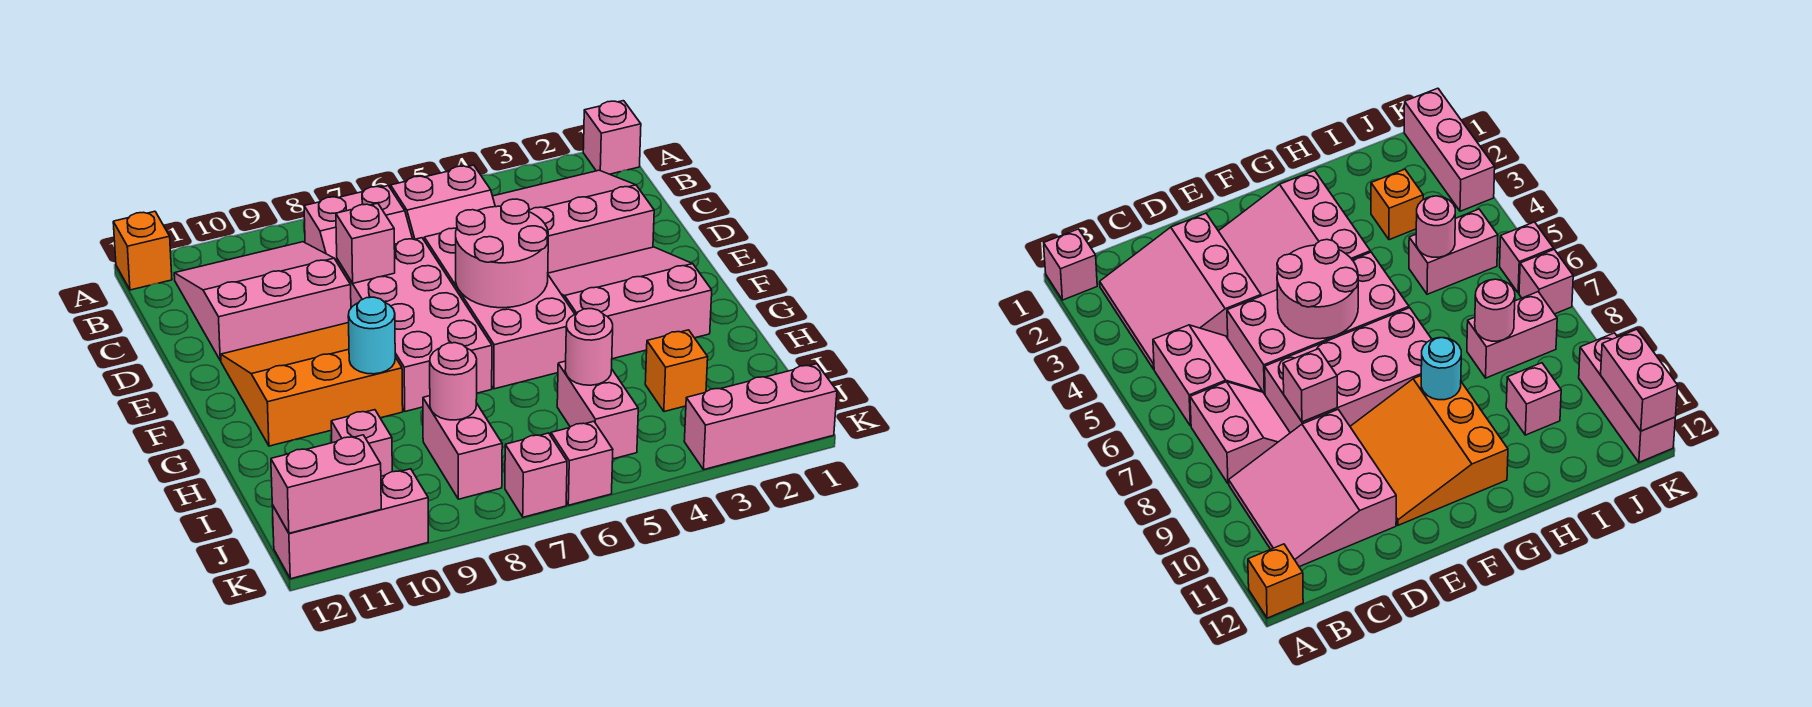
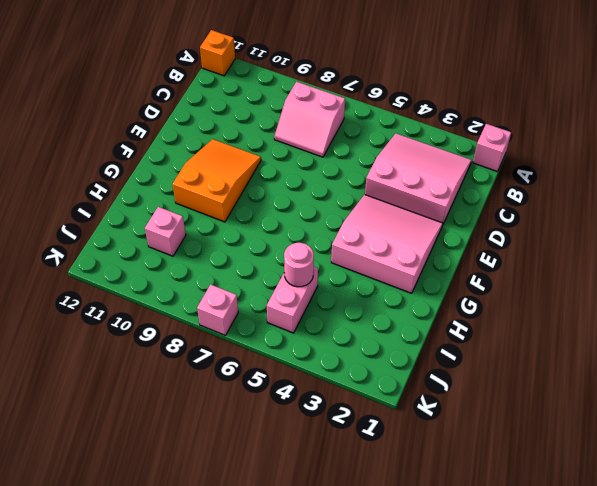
orange 2x3 slope [173,139,261,222] -> orange 3x3 slope [221,323,403,446]
none -> pink 2x2 slope [391,165,495,240]
none -> pink 3x3 slope [174,242,351,361]
none -> pink 2x4 brick [424,228,574,389]

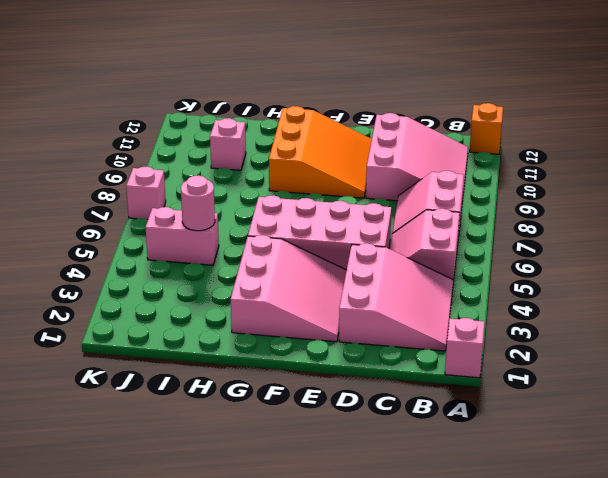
none -> pink 2x4 brick [337,238,492,411]
none -> orange 1x1 brick [645,330,708,412]
none -> pink 1x2 brick [423,396,502,499]

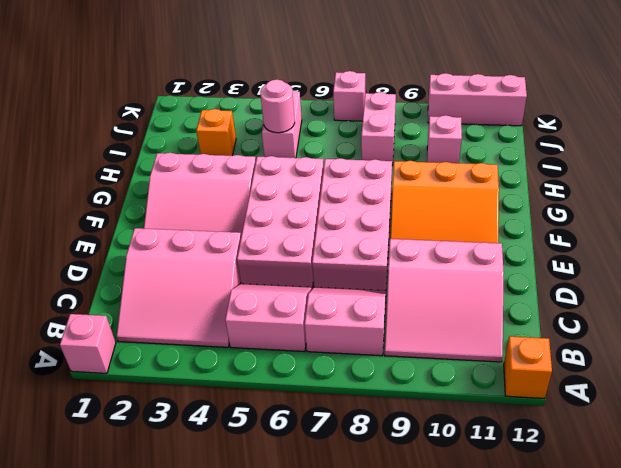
none -> pink 1x3 brick [684,364,837,470]
none -> pink 1x1 brick [551,421,613,505]
none -> pink 1x1 brick [336,203,395,283]

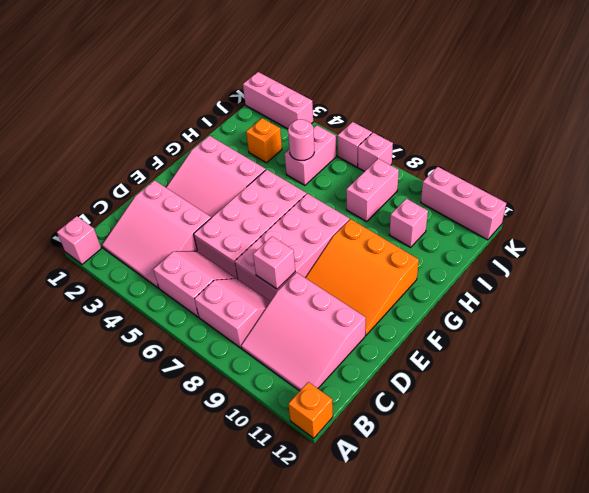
none -> pink 2x2 round brick [456,199,548,308]
none -> cyan 1x1 round brick [348,297,395,374]
none -> pink 1x1 round brick [430,343,477,420]

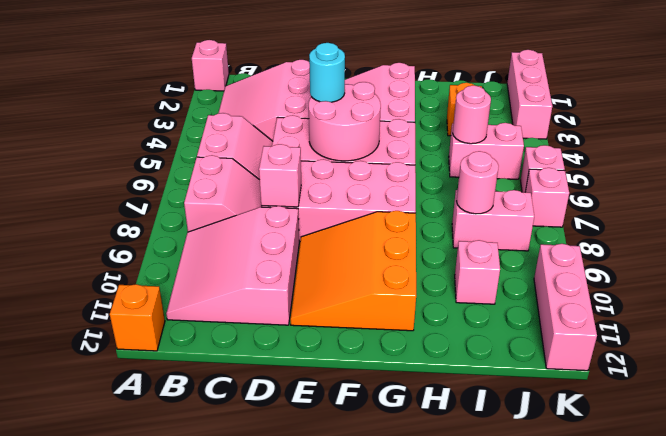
cyan 1x1 round brick [309,43,345,102] -> cyan 1x1 round brick moved to [348,297,395,374]
none -> pink 1x2 brick [271,435,381,533]

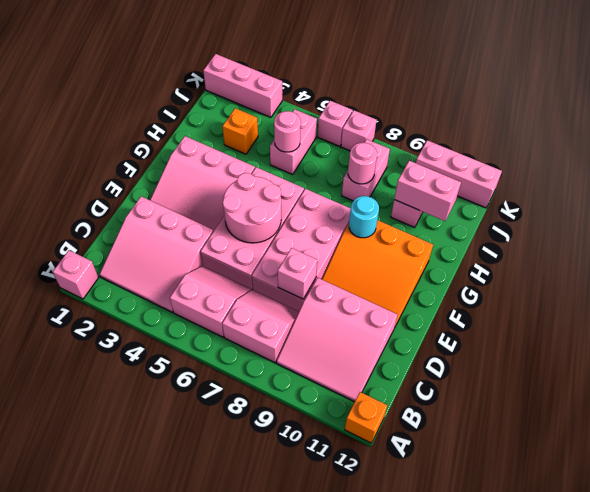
pink 1x2 brick [394,161,461,221] -> pink 1x2 brick moved to [271,435,381,533]

